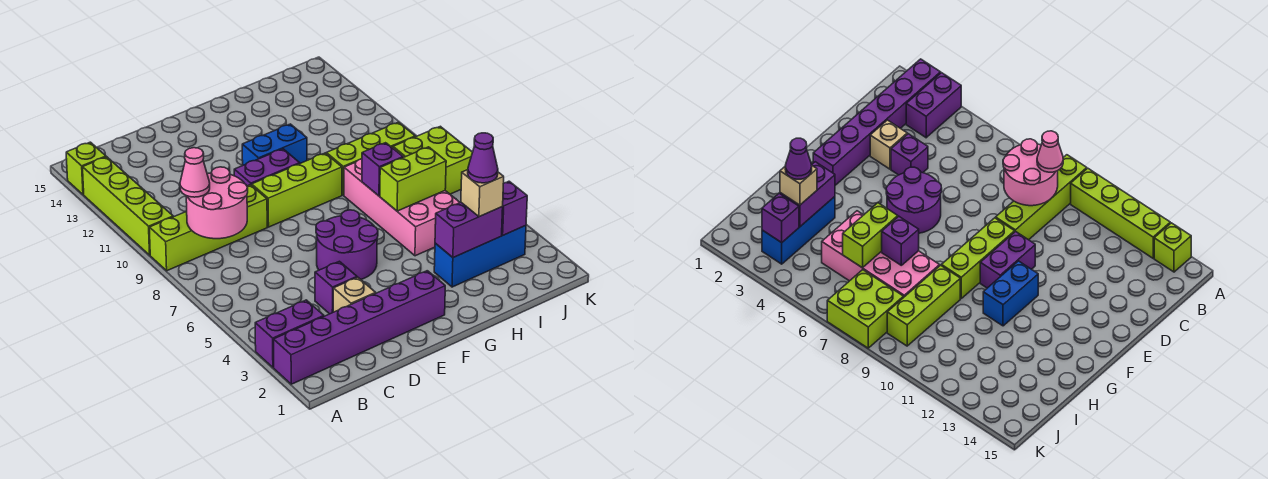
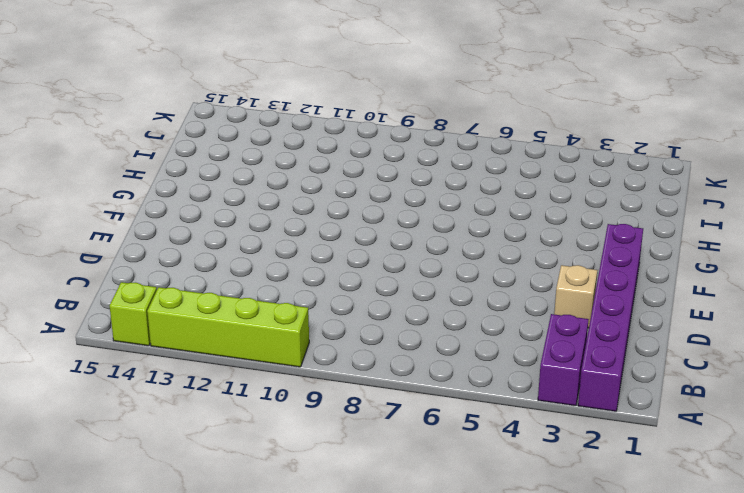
none -> lime 1x4 brick [149,185,267,271]
none -> purple 1x1 brick [315,261,357,314]
none -> purple 2x2 round brick [316,210,378,279]

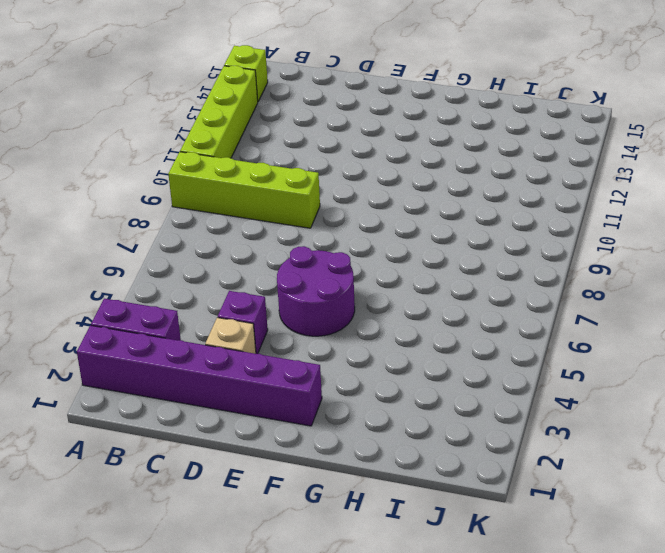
none -> lime 1x3 brick [252,153,342,227]
none -> purple 1x2 brick [234,149,300,186]
none -> blue 1x2 brick [242,124,307,165]

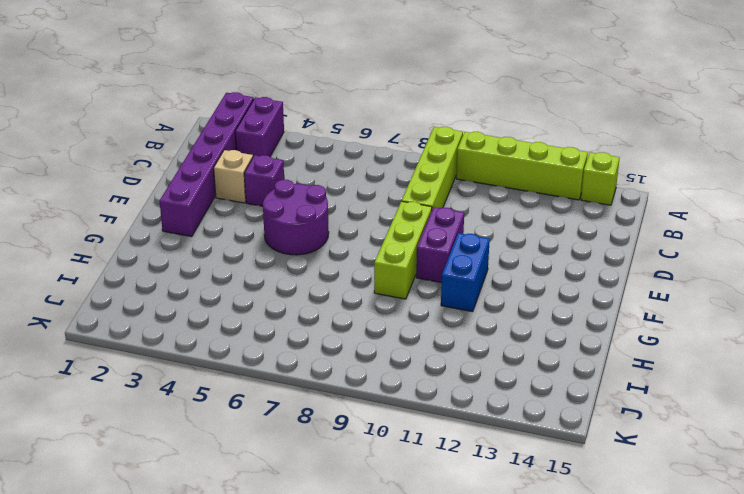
none -> blue 1x3 brick [434,226,526,287]
none -> pink 2x4 brick [344,147,460,256]
none -> lime 1x3 brick [326,122,415,195]

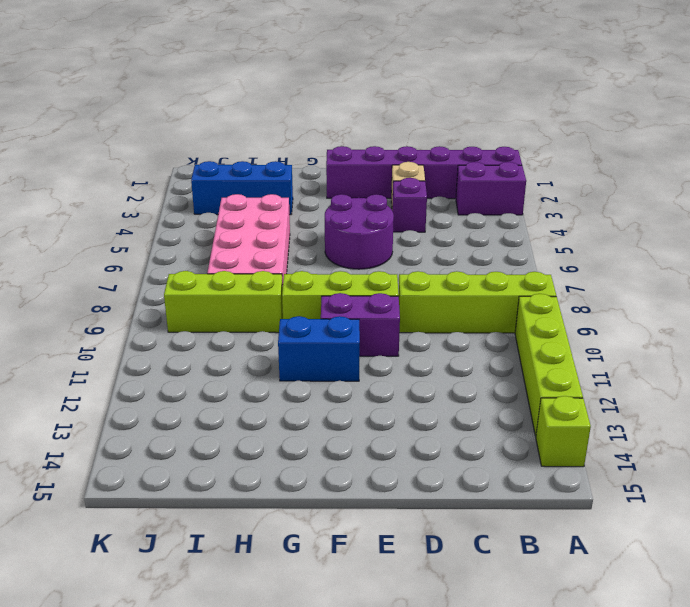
none -> lime 2x2 brick [393,126,473,194]
none -> pink 2x2 round brick [186,167,248,239]
none -> purple 1x2 brick [435,202,503,258]

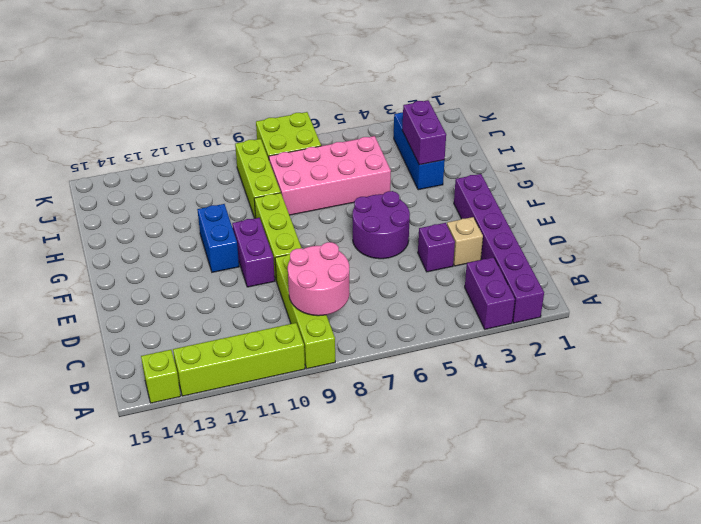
none -> lime 1x2 brick [380,147,446,211]
none -> purple 1x1 brick [362,143,403,196]
none -> purple 1x1 brick [502,181,527,235]

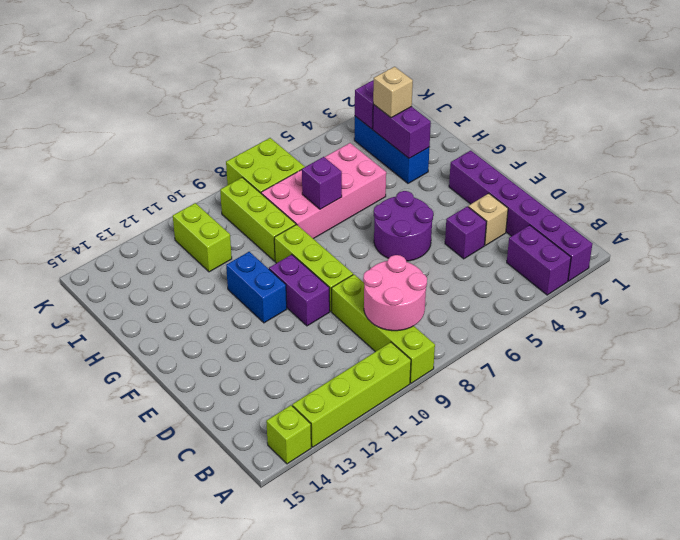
lime 1x2 brick [173,203,232,272] -> lime 1x2 brick moved to [380,147,446,211]
none -> pink 1x1 cone [180,148,210,197]
none -> purple 1x1 cone [468,133,498,183]

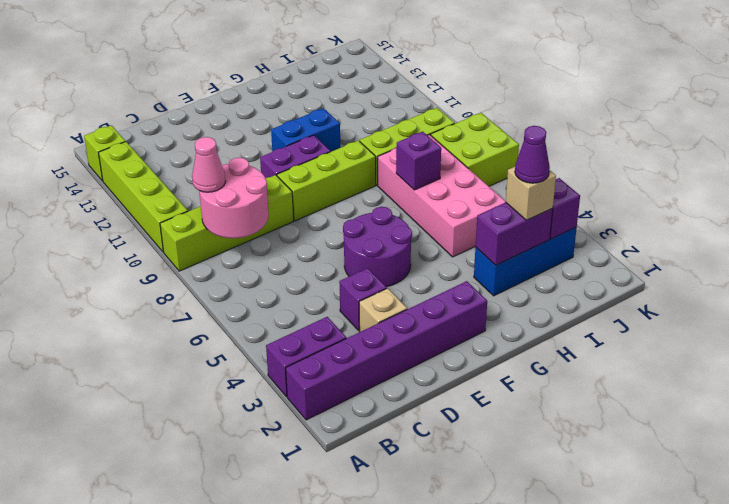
none -> lime 1x2 brick [380,147,446,211]

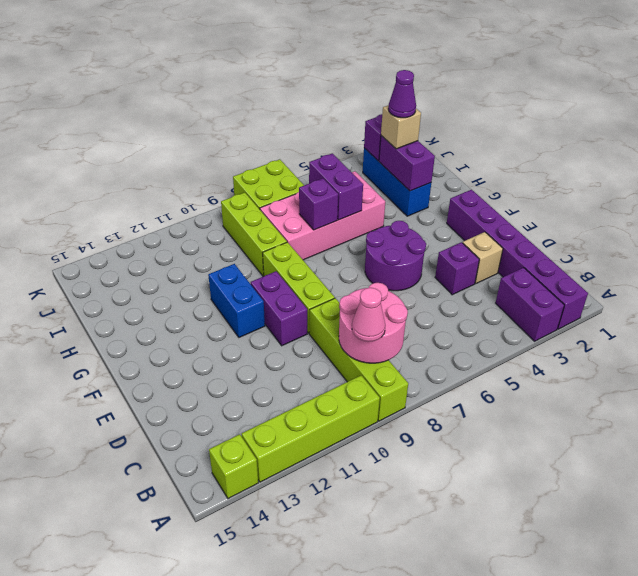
purple 1x2 brick [309,153,363,220] -> lime 1x2 brick [380,147,446,211]

